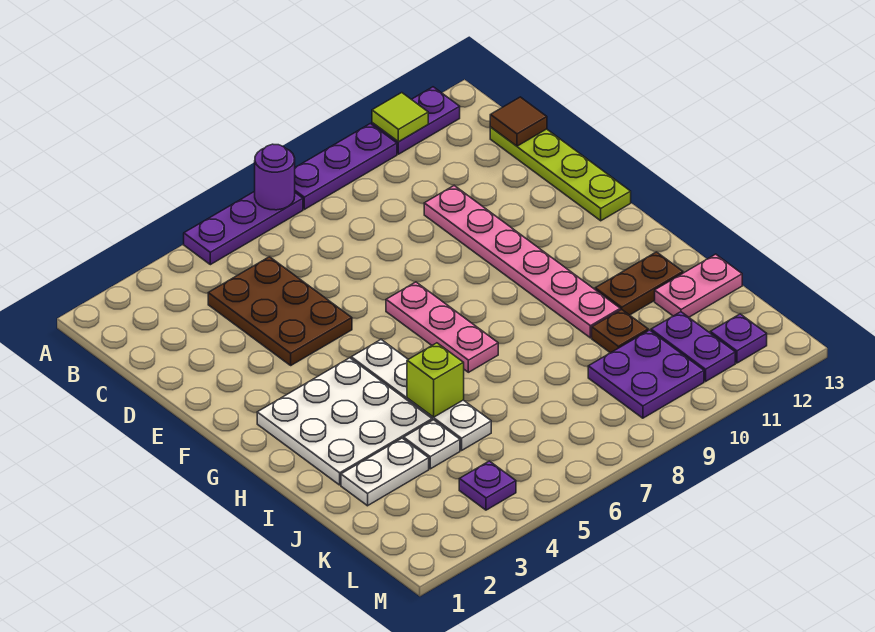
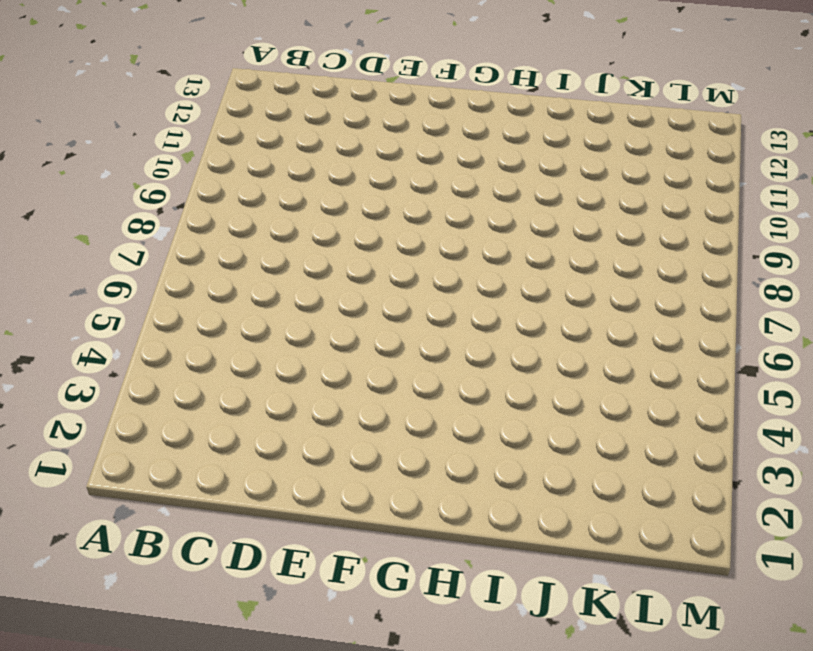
none -> purple 1x3 plate [184,191,303,265]
none -> purple 1x3 plate [295,124,397,209]
none -> purple 1x2 plate [372,87,460,154]

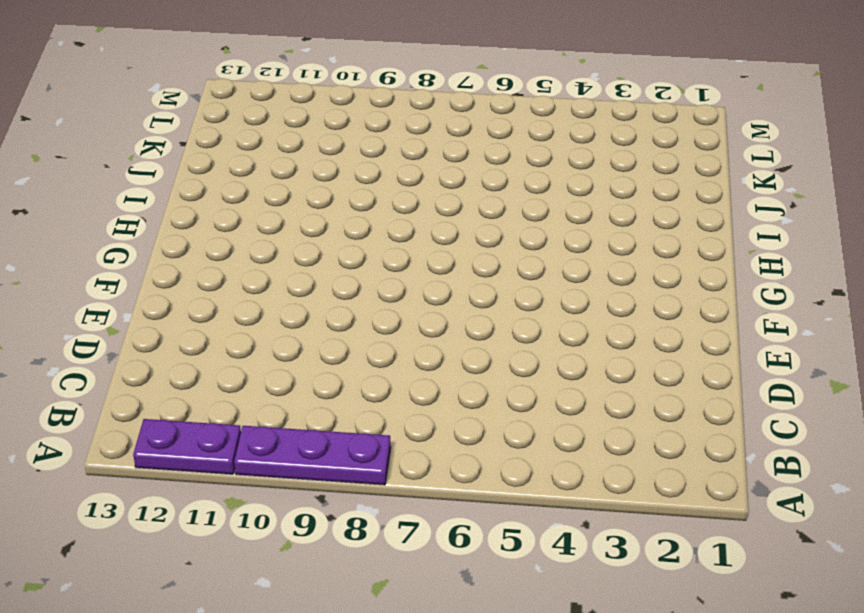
none -> purple 1x3 plate [184,191,303,265]
none -> brown 2x3 plate [208,257,352,365]
none -> lime 1x4 plate [490,127,631,221]

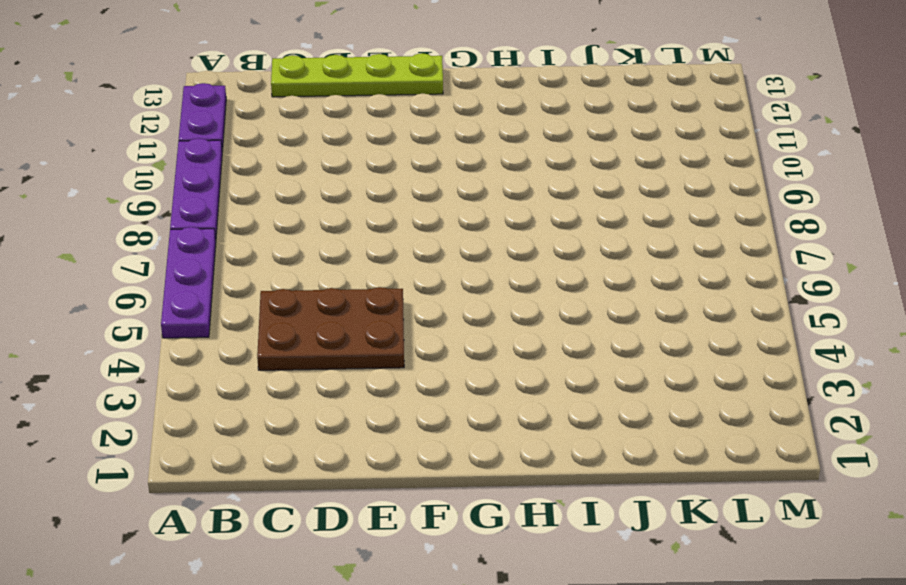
none -> pink 1x6 plate [424,186,620,338]
none -> pink 1x3 plate [386,282,498,372]
none -> white 3x3 plate [257,358,432,485]

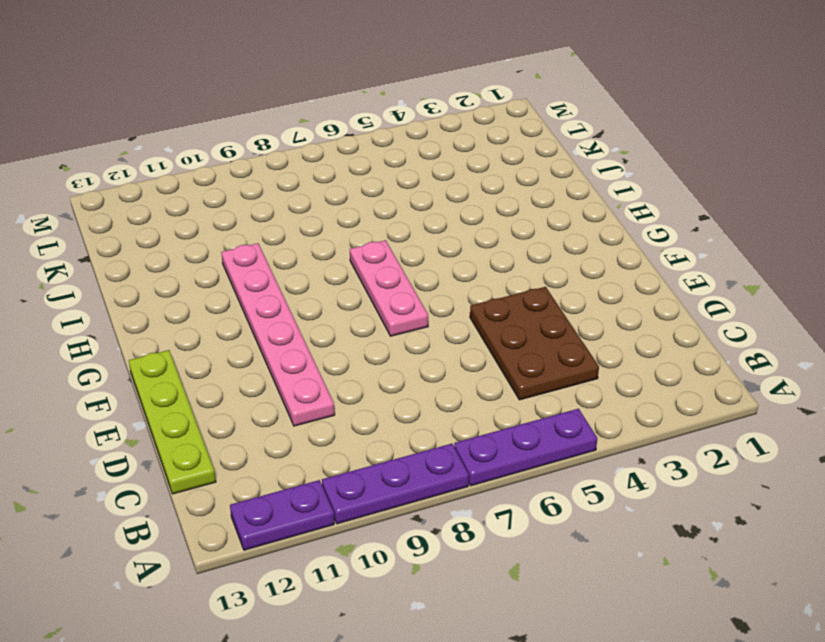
none -> white 3x3 plate [257,358,432,485]
none -> white 1x4 plate [351,340,491,450]
none -> brown 1x2 plate [595,252,683,315]

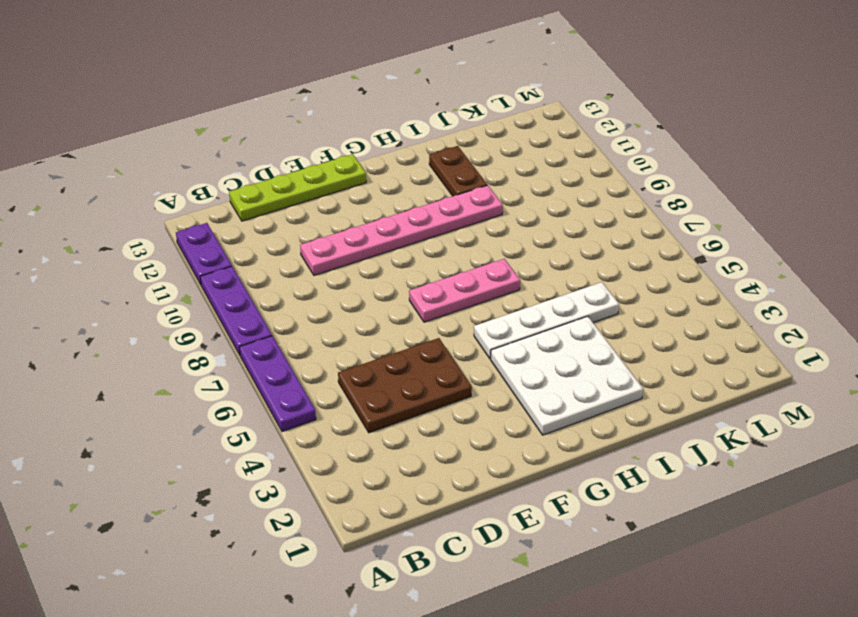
none -> white 1x2 plate [341,438,429,506]
none -> white 1x1 plate [404,420,460,469]
none -> brown 1x1 plate [592,309,648,353]

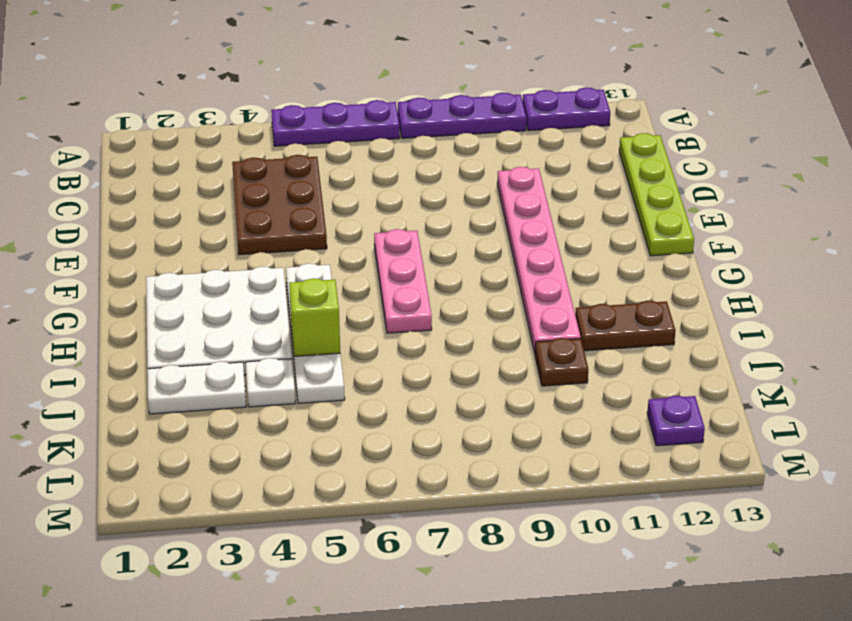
none -> pink 1x2 plate [655,254,742,317]
none -> purple 2x2 plate [588,330,704,418]
none -> purple 1x2 plate [651,312,735,381]

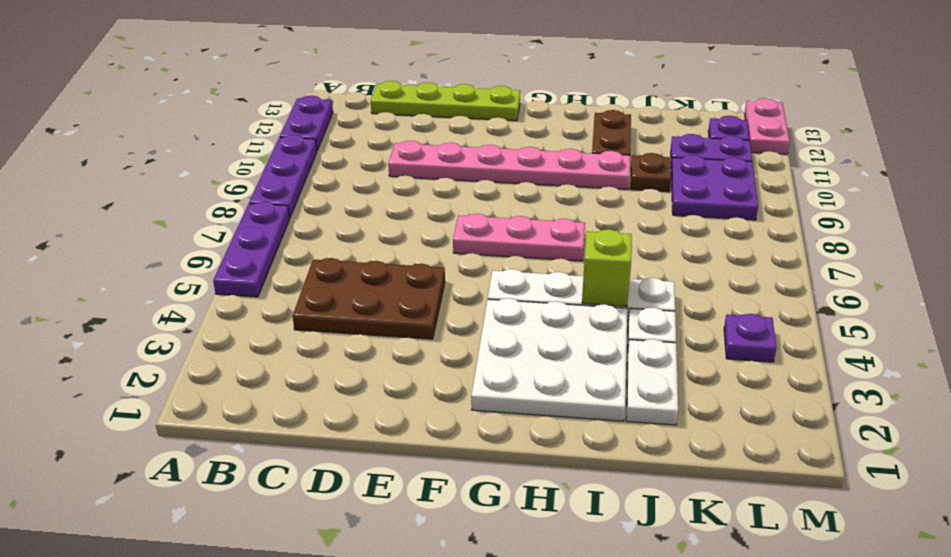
pink 1x2 plate [745,98,790,154] -> pink 1x2 plate moved to [655,254,742,317]
none -> purple 1x1 round brick [255,144,295,210]
none -> lime 1x1 tile [372,93,428,142]
none -> brown 1x1 tile [490,97,547,146]

